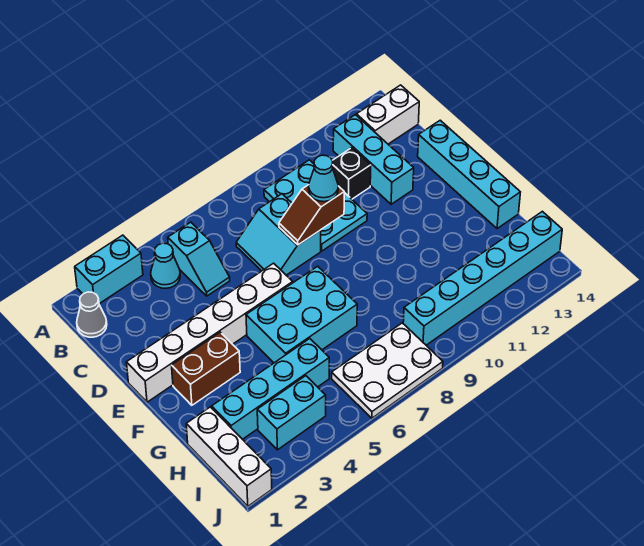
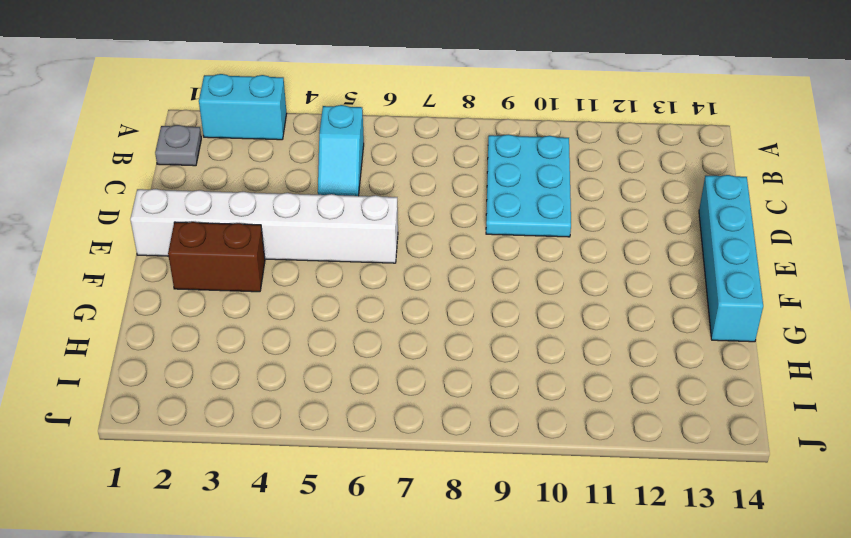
grey 1x1 plate [155,125,201,166] -> grey 1x1 cone [77,292,107,337]
none -> cyan 1x1 cone [151,243,180,288]
none -> cyan 1x3 brick [333,115,414,204]
none -> white 1x2 brick [356,85,419,144]

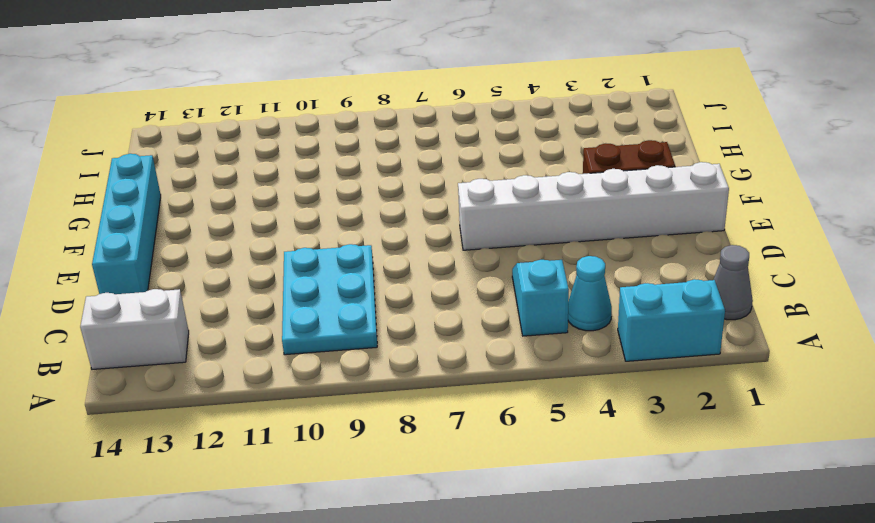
none -> cyan 1x3 brick [333,115,414,204]
none -> cyan 2x2 slope [236,194,321,275]
none -> black 1x1 brick [332,148,371,199]

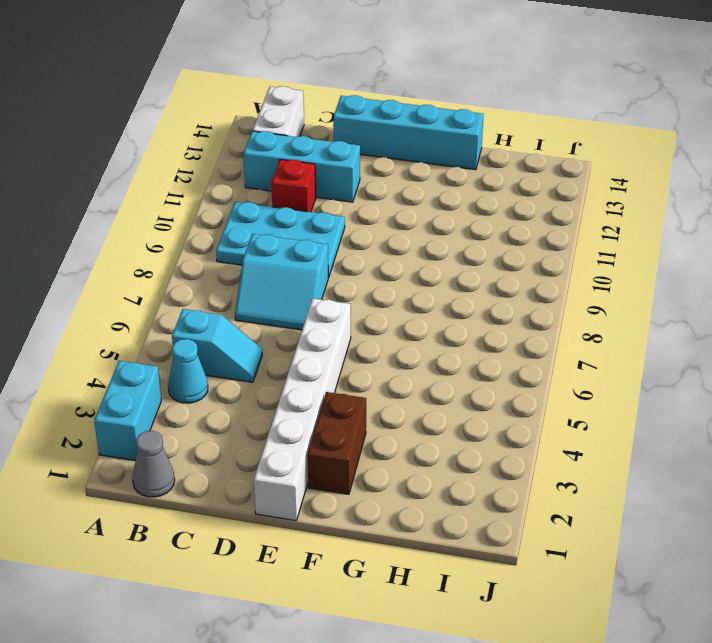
red 1x1 brick [271,159,316,212] -> black 1x1 brick [332,148,371,199]
none -> cyan 2x3 brick [246,266,357,363]
none -> white 1x3 brick [186,407,272,506]
none -> cyan 1x4 brick [212,339,329,439]

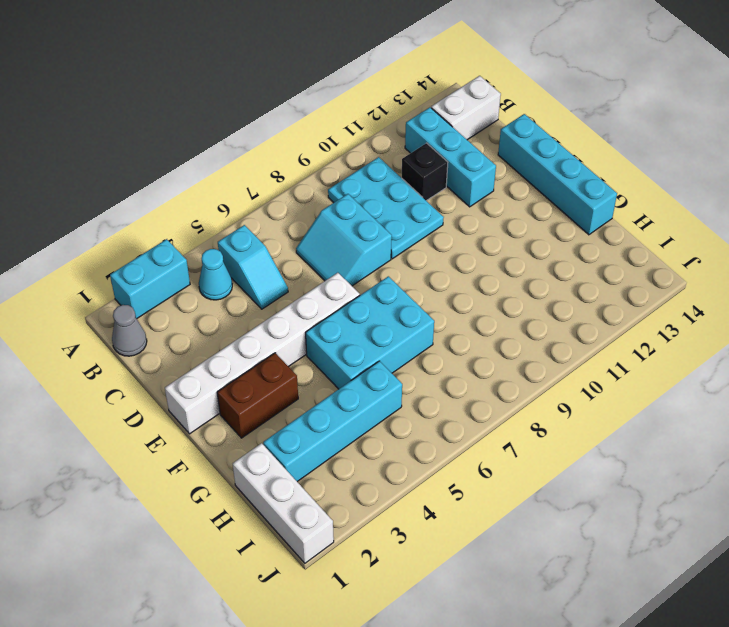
none -> cyan 1x2 brick [257,376,326,450]
none -> white 2x3 plate [332,323,443,418]
none -> cyan 1x6 brick [403,211,562,345]

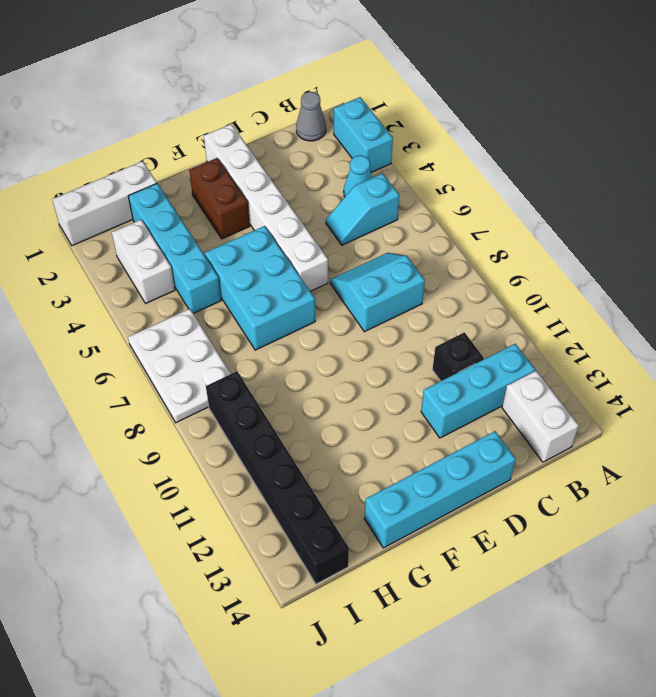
white 1x2 brick [112,220,175,303] -> cyan 1x2 brick [257,376,326,450]
black 1x6 brick [206,371,349,584] -> cyan 1x6 brick [403,211,562,345]
none -> cyan 2x3 plate [264,160,367,251]
none -> brown 1x2 slope [279,185,344,245]
none -> cyan 1x1 cone [309,155,338,202]

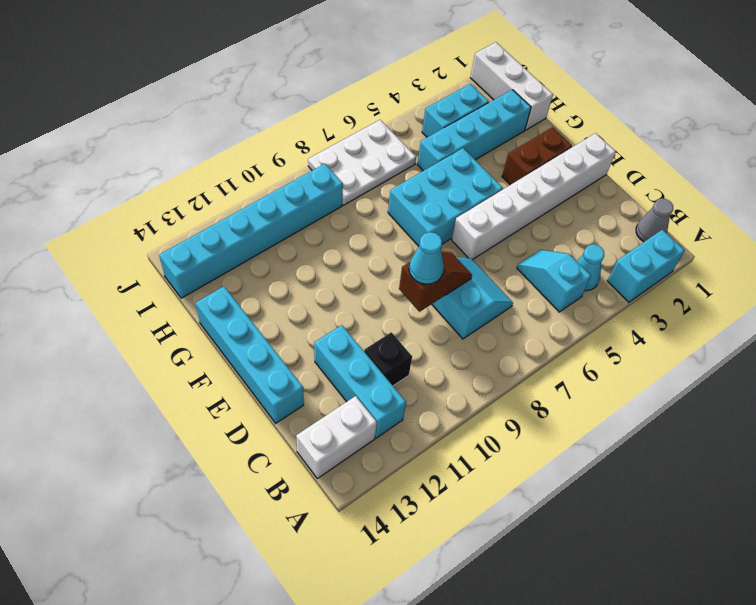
none -> cyan 2x3 plate [264,160,367,251]

